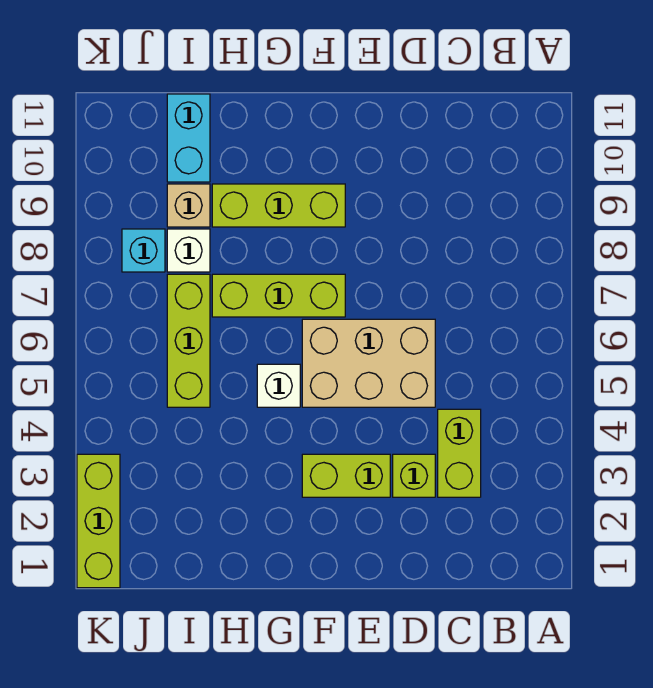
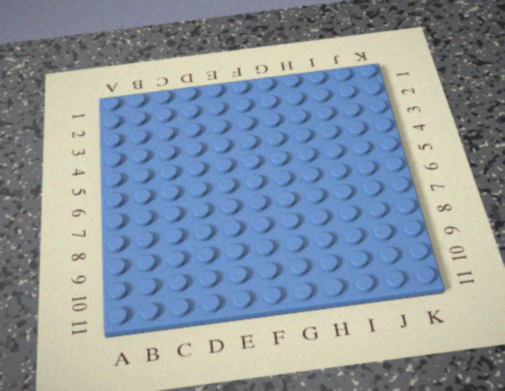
none -> lime 1x2 brick [438,409,481,497]
none -> lime 1x1 brick [393,454,435,497]
none -> tan 2x3 brick [302,319,435,407]

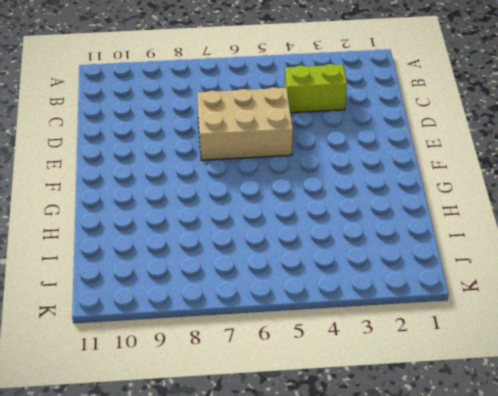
tan 2x3 brick [197,87,293,160] -> tan 2x3 brick turned to [302,319,435,407]
none -> lime 1x1 brick [393,454,435,497]
none -> lime 1x2 brick [302,454,390,497]
none -> lime 1x3 brick [212,274,345,317]

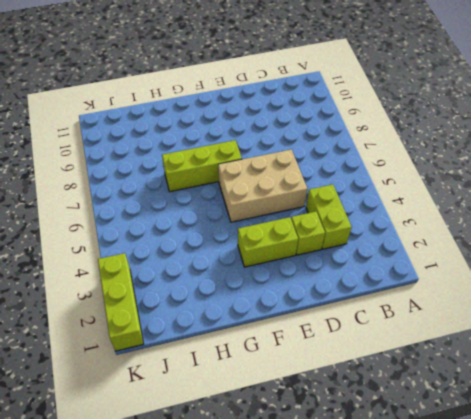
none -> lime 1x3 brick [212,184,345,227]
none -> white 1x1 brick [257,364,300,407]
none -> lime 1x3 brick [167,274,210,407]

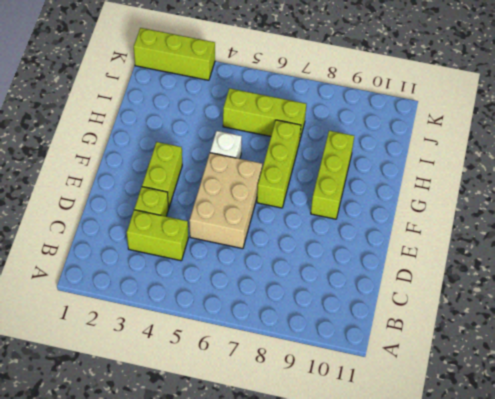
none -> white 1x1 brick [167,229,210,272]
none -> tan 1x1 brick [167,184,210,227]
none -> cyan 1x2 brick [167,94,210,182]

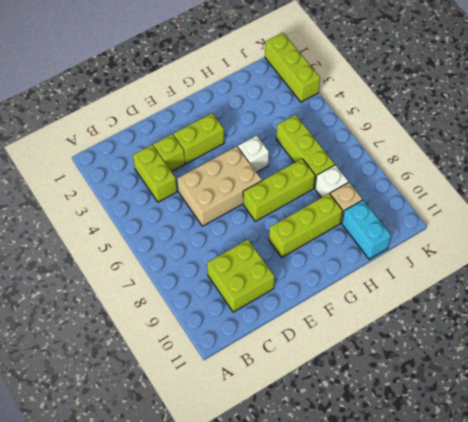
lime 2x2 brick [207,240,275,312] -> none
none -> cyan 1x1 brick [122,229,165,272]

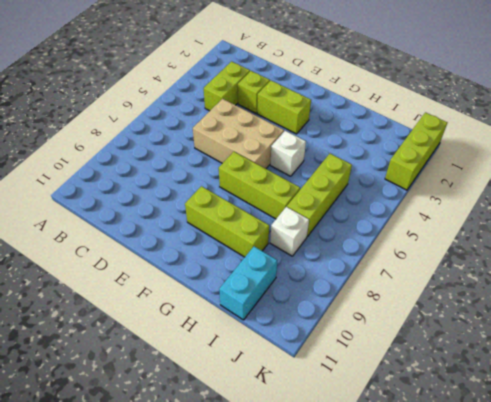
none -> tan 1x1 brick [167,184,210,227]
none -> cyan 1x1 brick [122,229,165,272]

